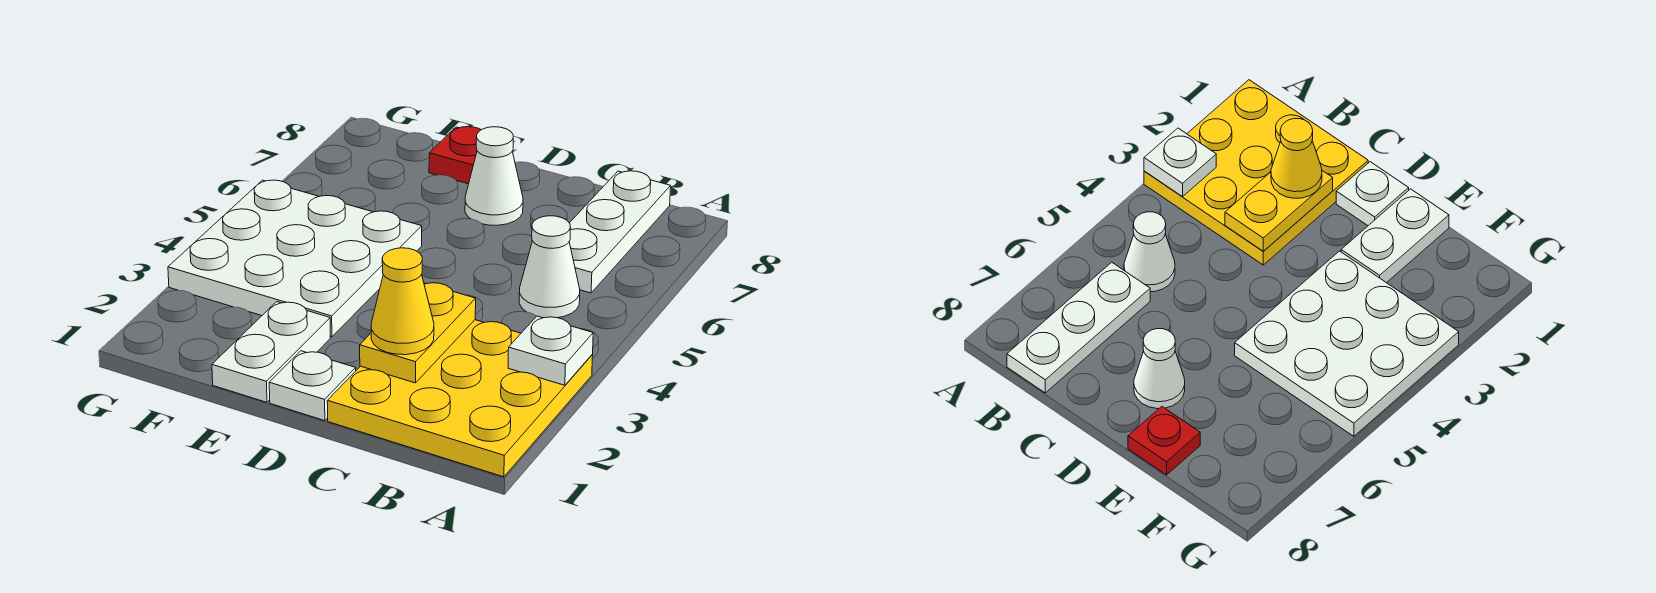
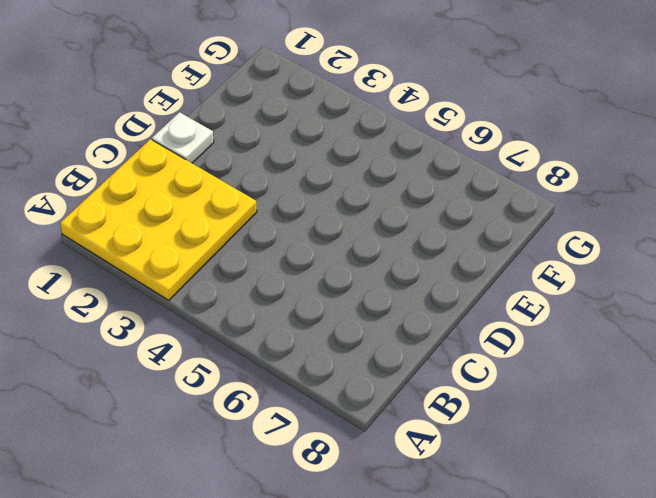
none -> white 1x1 cone [519,216,580,318]
none -> white 1x3 plate [569,171,671,293]

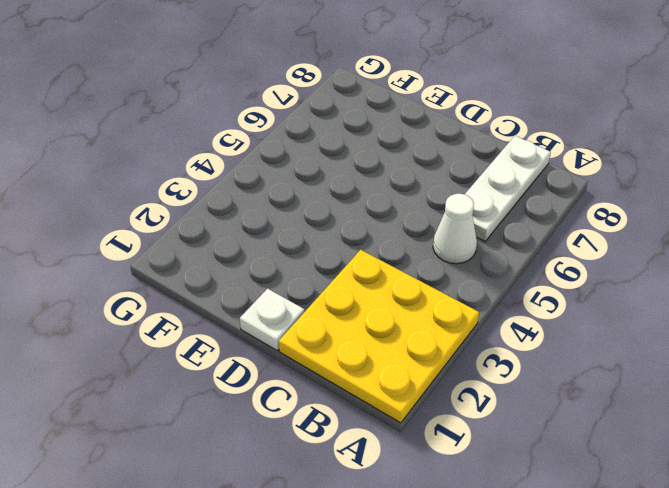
none -> white 1x1 cone [465,127,523,225]
none -> white 1x2 plate [212,302,330,402]

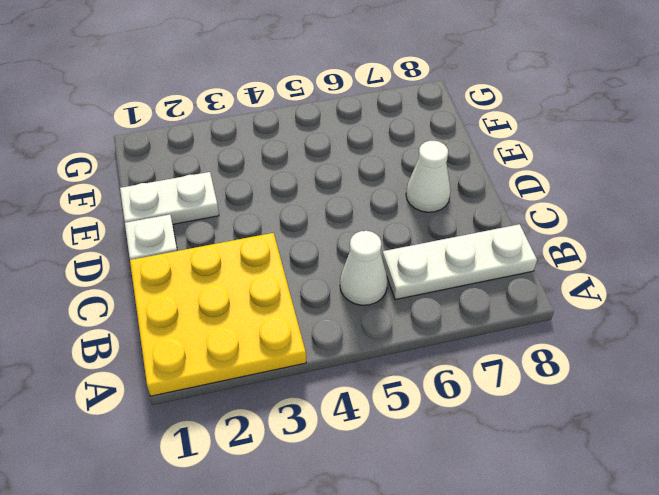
none -> white 3x3 plate [168,180,422,337]
none -> red 1x1 plate [429,127,481,184]

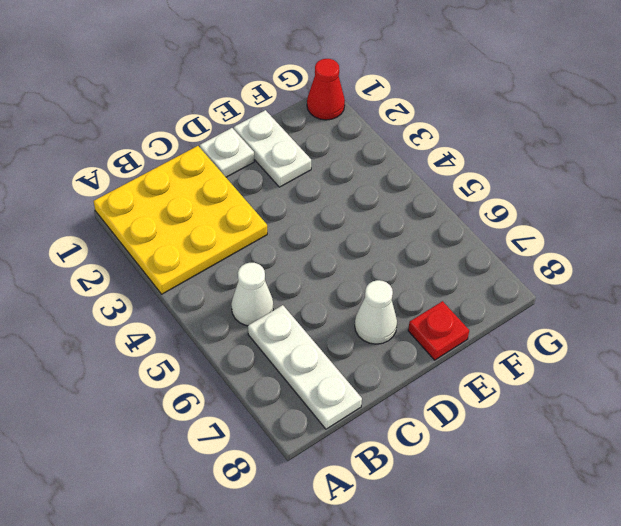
red 1x1 cone [307,59,345,120] -> none
none -> white 3x3 plate [168,180,422,337]
none -> white 1x1 plate [508,316,593,385]

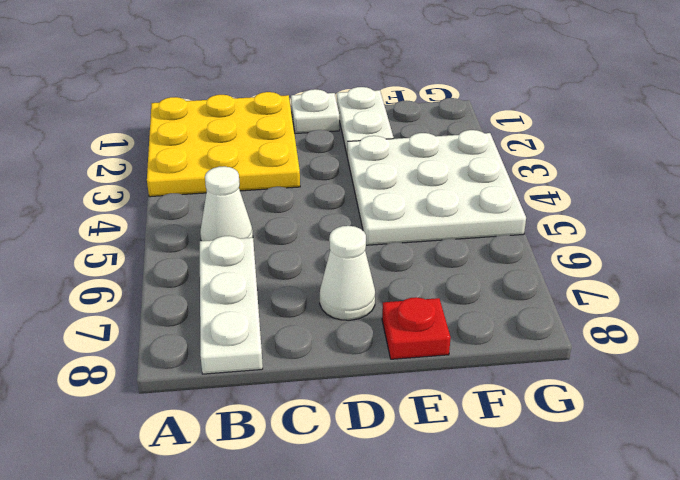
none -> white 1x1 plate [508,316,593,385]
none -> yellow 1x2 plate [360,283,476,383]

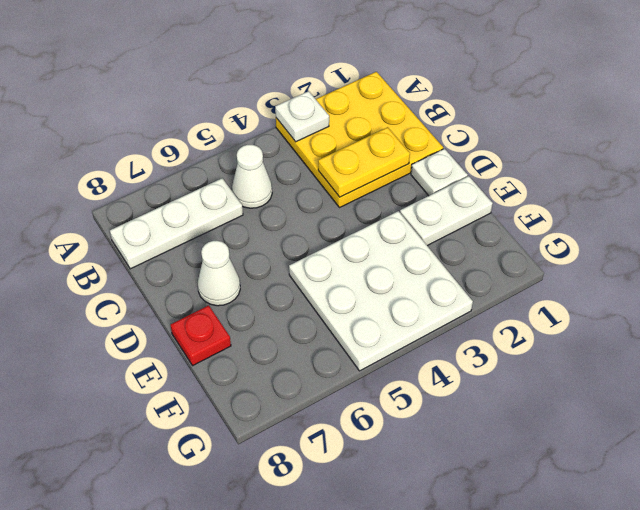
none -> yellow 1x1 cone [371,248,434,355]

